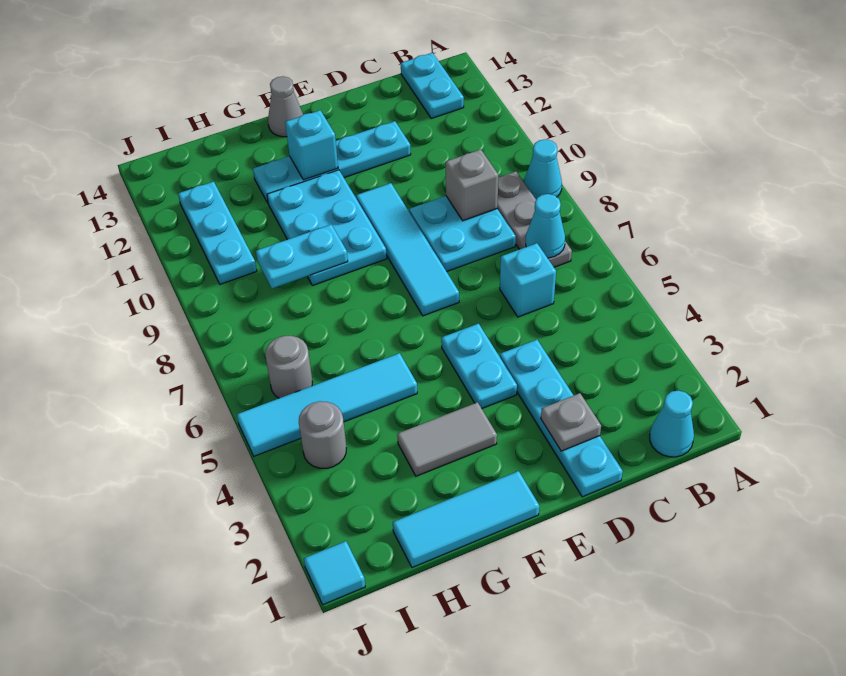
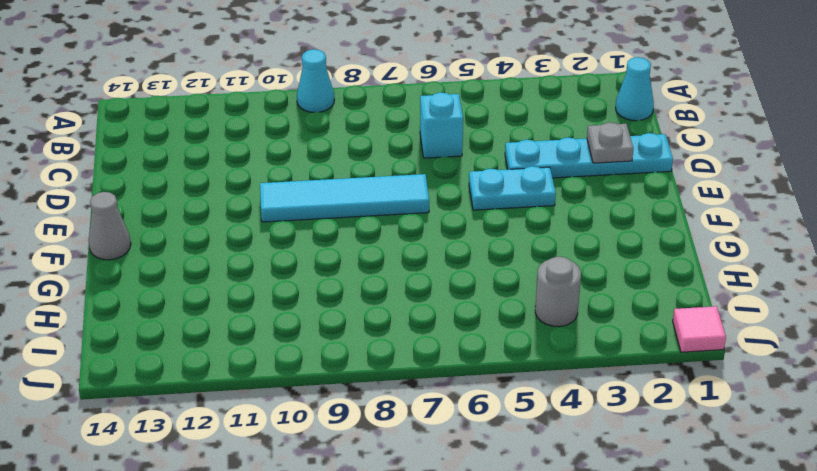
pink 1x1 tile [673,306,726,352] -> cyan 1x1 tile [304,541,365,605]
none -> grey 1x3 plate [497,172,572,267]
none -> cyan 1x2 plate [401,53,464,118]
none -> cyan 2x2 plate [409,196,516,272]

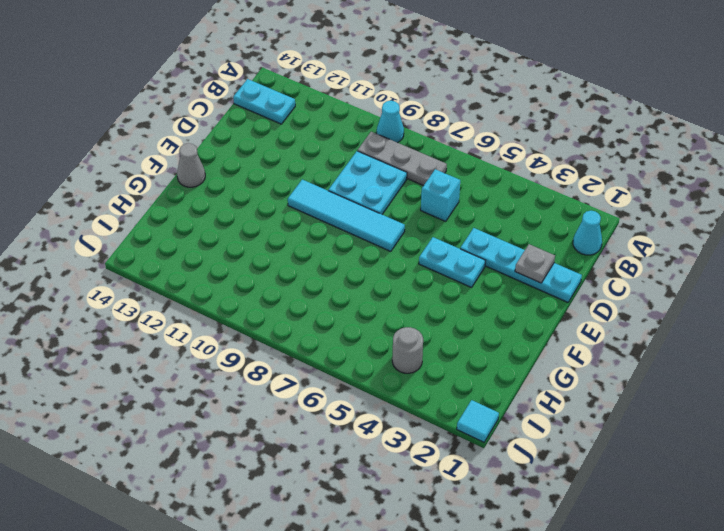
none -> cyan 1x4 plate [253,121,411,203]
none -> cyan 1x3 tile [393,471,539,568]
none -> grey 1x2 tile [397,402,497,476]

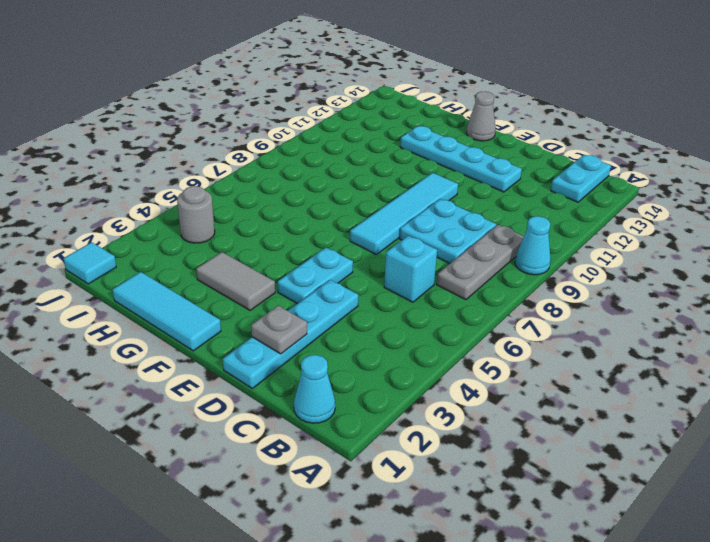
none -> cyan 2x3 plate [267,170,387,285]
none -> cyan 1x4 tile [237,353,417,456]
none -> grey 1x1 round brick [265,336,312,398]

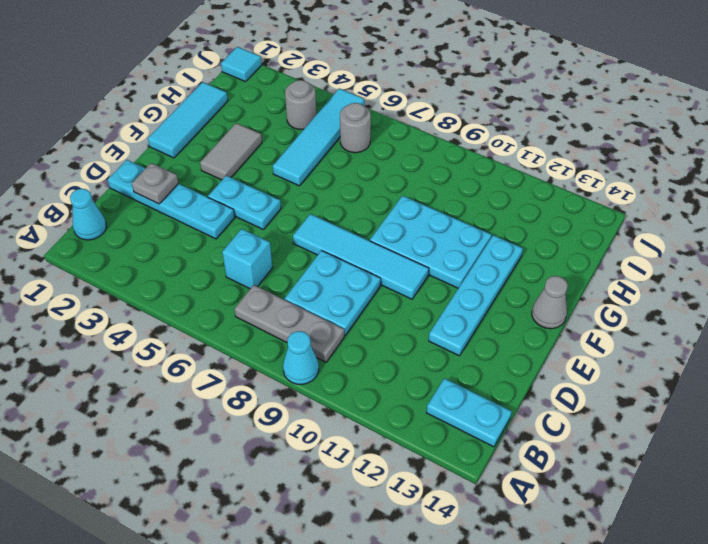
none -> cyan 1x3 plate [178,181,257,284]
none -> cyan 1x1 cone [526,194,565,258]
none -> grey 1x1 brick [446,149,498,221]

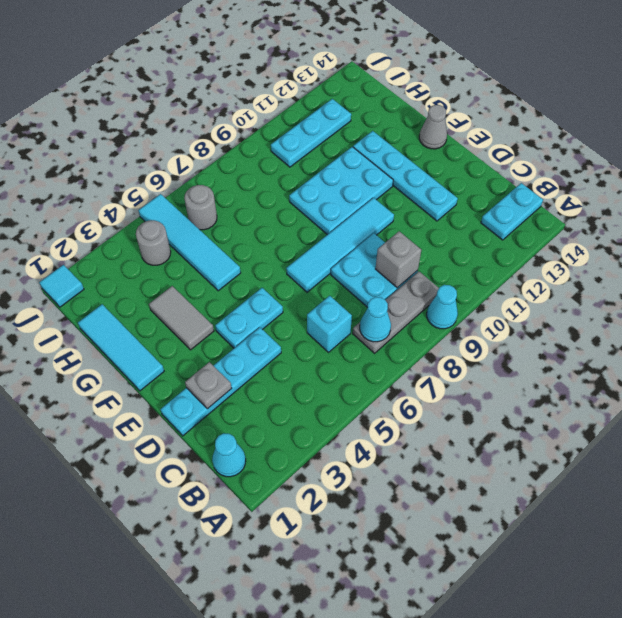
none -> cyan 1x1 brick [285,110,338,180]
none -> cyan 1x2 plate [256,225,348,288]

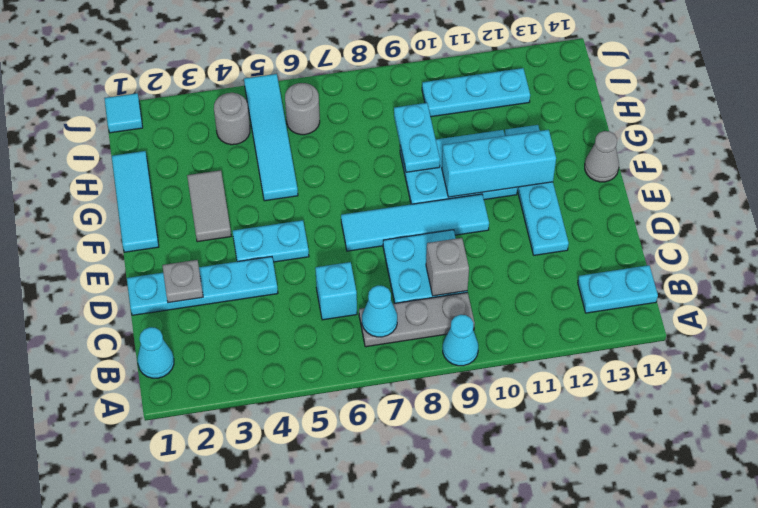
cyan 1x3 brick [442,130,556,197] -> cyan 1x1 brick [285,110,338,180]

